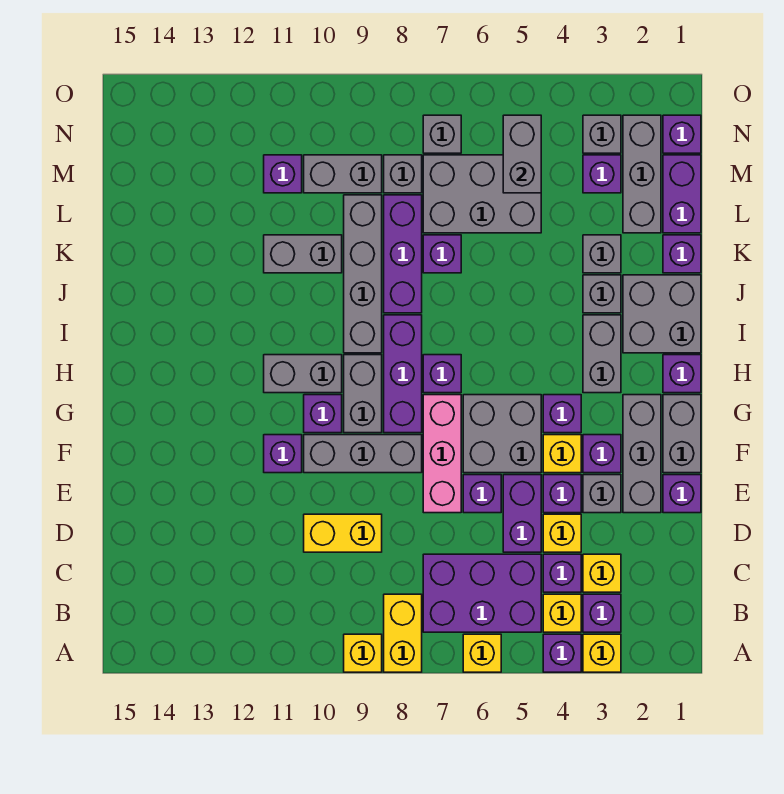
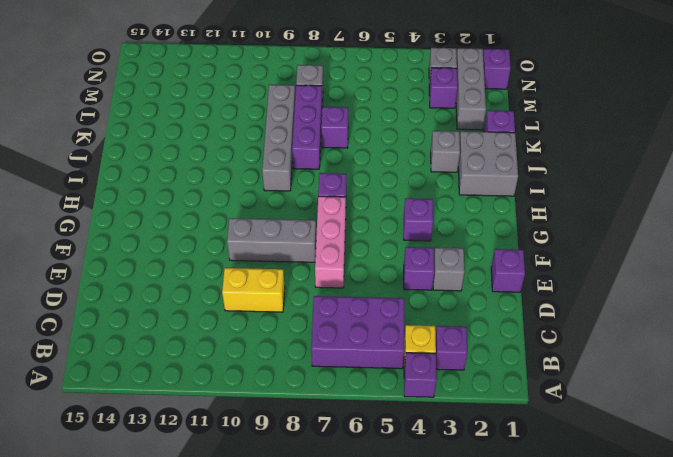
none -> yellow 1x1 brick [583,634,621,672]
none -> yellow 1x1 brick [463,634,501,672]
none -> yellow 1x2 brick [384,594,422,672]
none -> yellow 1x1 brick [344,634,382,672]

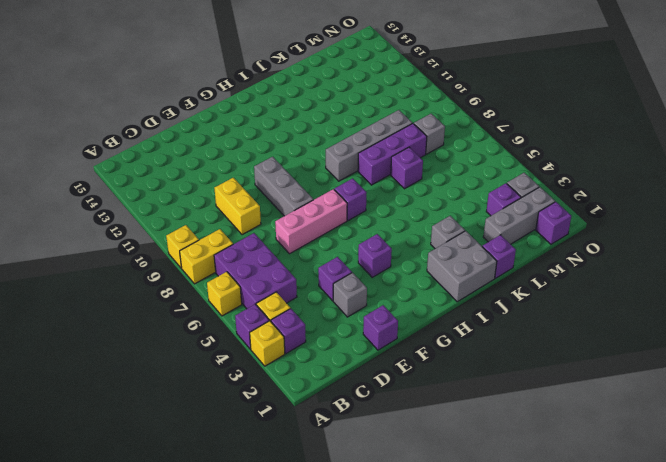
none -> yellow 1x1 brick [583,554,621,592]
none -> purple 1x1 brick [543,554,581,592]
none -> yellow 1x1 brick [543,514,581,552]
none -> purple 1x2 brick [503,475,541,552]

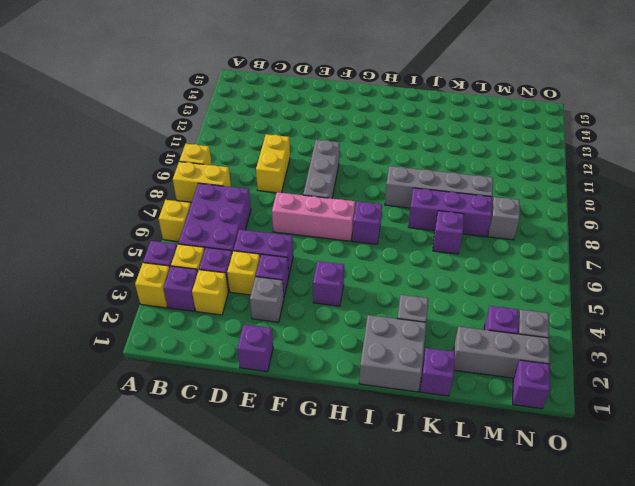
none -> grey 1x3 brick [623,395,661,513]
none -> purple 1x1 brick [463,475,501,513]
none -> grey 1x2 brick [663,395,701,473]
none -> purple 1x1 brick [583,435,621,473]

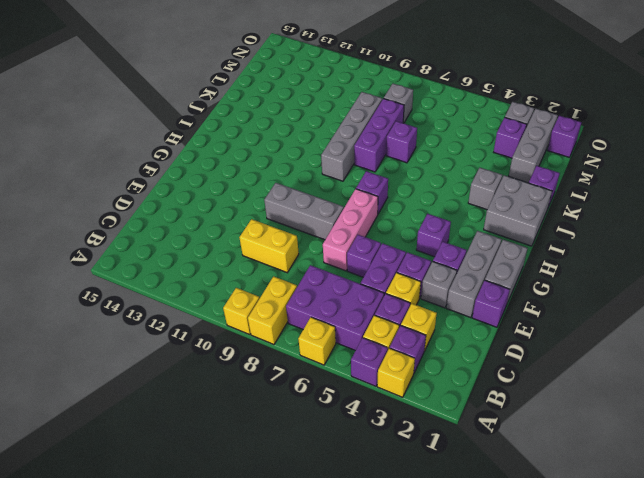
none -> yellow 1x1 brick [543,435,581,473]
none -> grey 2x2 brick [463,395,541,473]
none -> purple 1x1 brick [264,435,302,473]
none -> purple 1x3 brick [384,315,422,433]

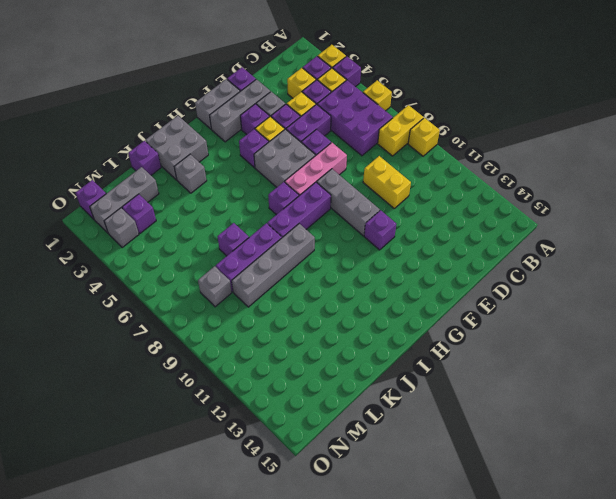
none -> grey 1x2 brick [344,355,382,433]
none -> purple 1x1 brick [304,395,342,433]
none -> purple 1x1 brick [663,355,701,393]
none -> grey 1x2 brick [583,315,621,393]

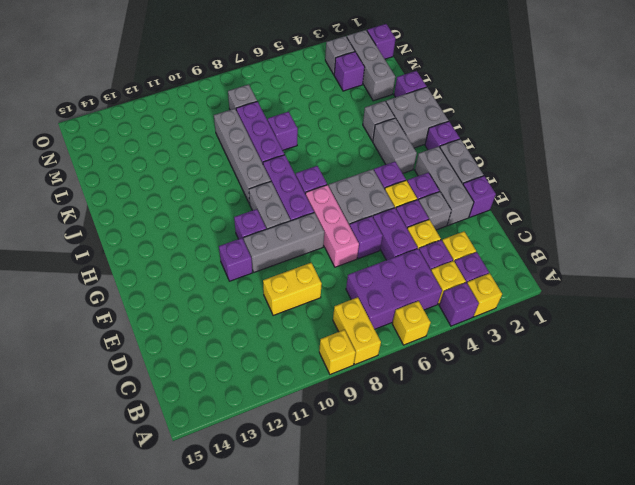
none -> grey 1x2 brick [264,355,342,393]
none -> grey 1x1 brick [583,235,621,273]
none -> grey 1x2 brick [264,235,342,273]
none -> purple 1x2 brick [663,155,701,233]

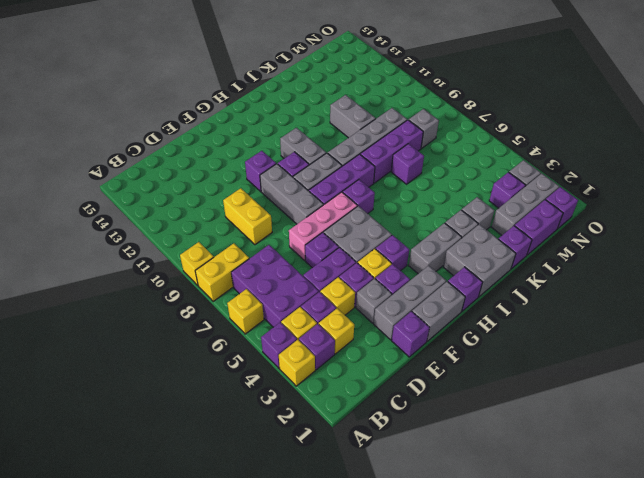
none -> grey 2x3 brick [423,155,541,233]
none -> grey 1x2 brick [304,155,382,193]
none -> purple 1x1 brick [264,155,302,193]
none -> grey 1x1 brick [423,115,461,153]

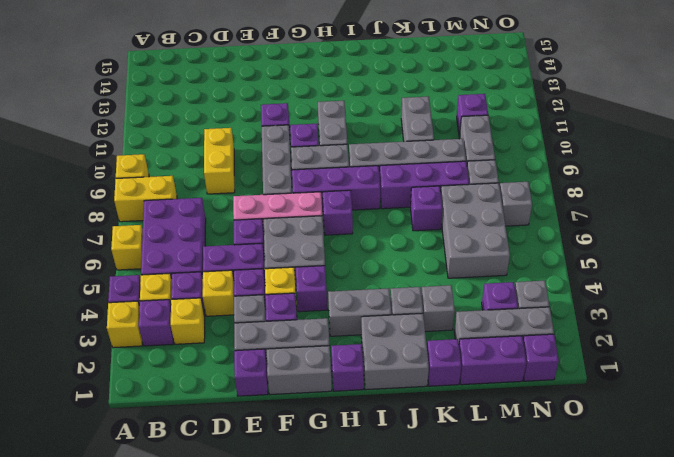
none -> grey 1x2 brick [503,115,541,193]

